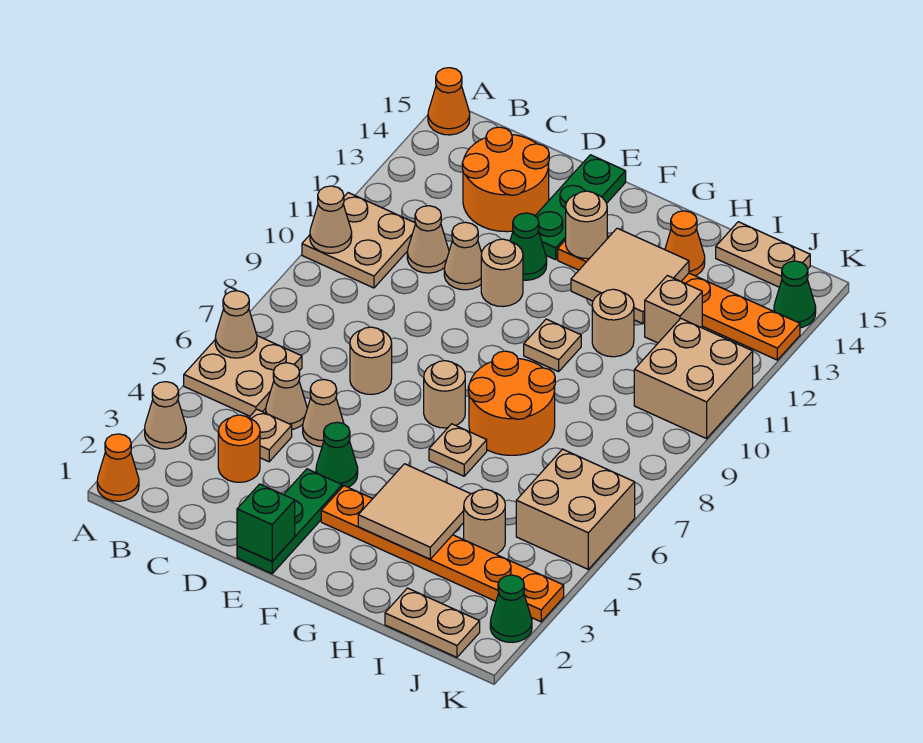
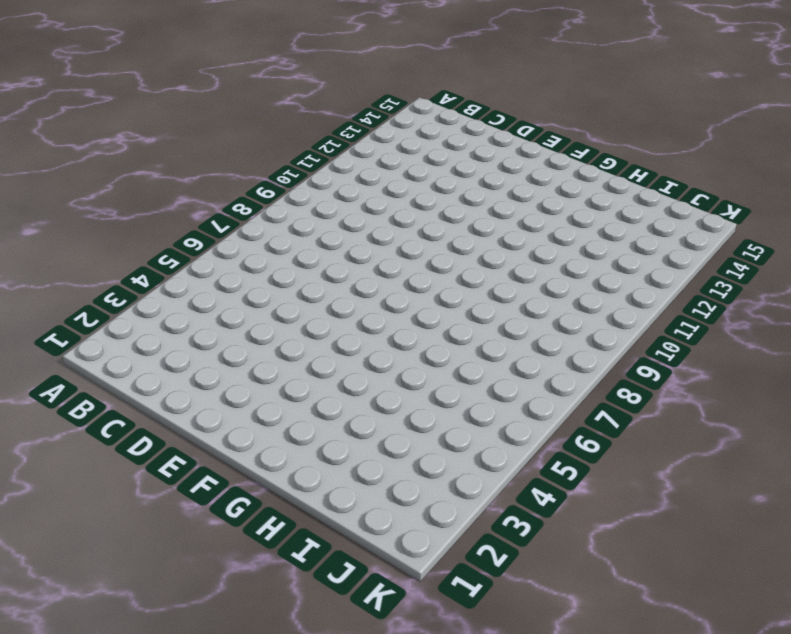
none -> orange 1x1 cone [97,434,139,501]
none -> tan 1x1 cone [145,382,186,449]
none -> tan 2x2 plate [184,336,302,416]
none -> tan 2x2 plate [302,193,416,288]

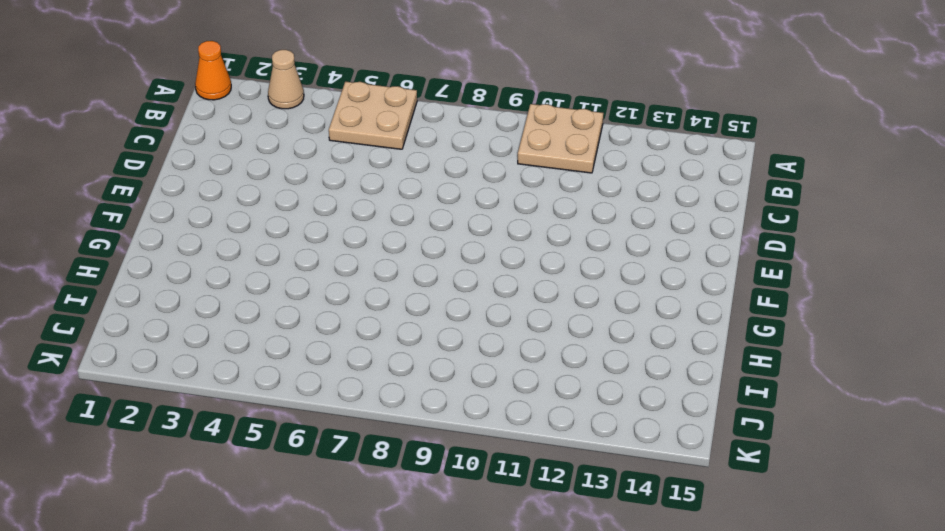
none -> orange 1x1 cone [428,68,470,135]
none -> orange 1x1 round brick [218,415,260,482]
none -> tan 1x1 plate [249,409,292,462]
none -> tan 1x1 cone [266,363,307,429]

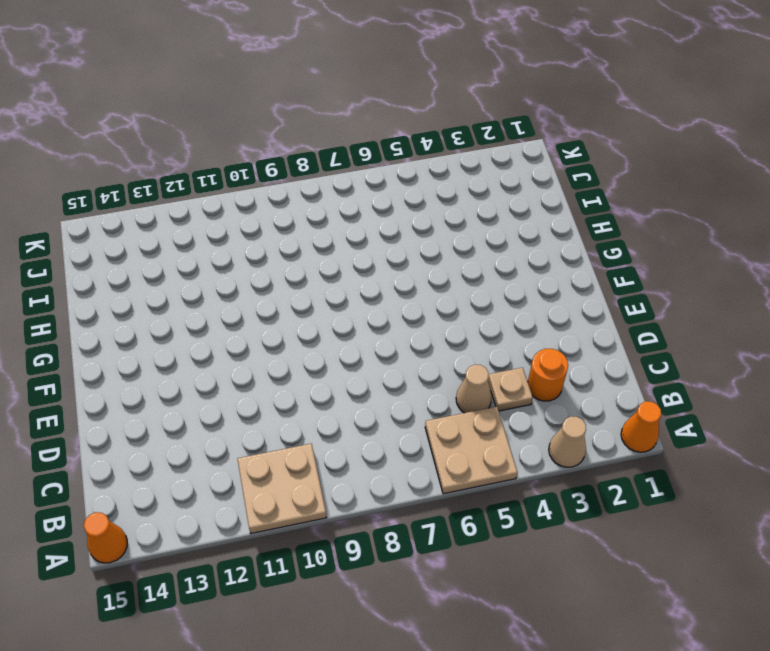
none -> tan 1x1 cone [407,206,449,273]
none -> orange 2x2 round brick [462,127,549,232]
none -> tan 1x1 cone [303,380,344,447]
none -> tan 1x1 round brick [350,327,392,394]

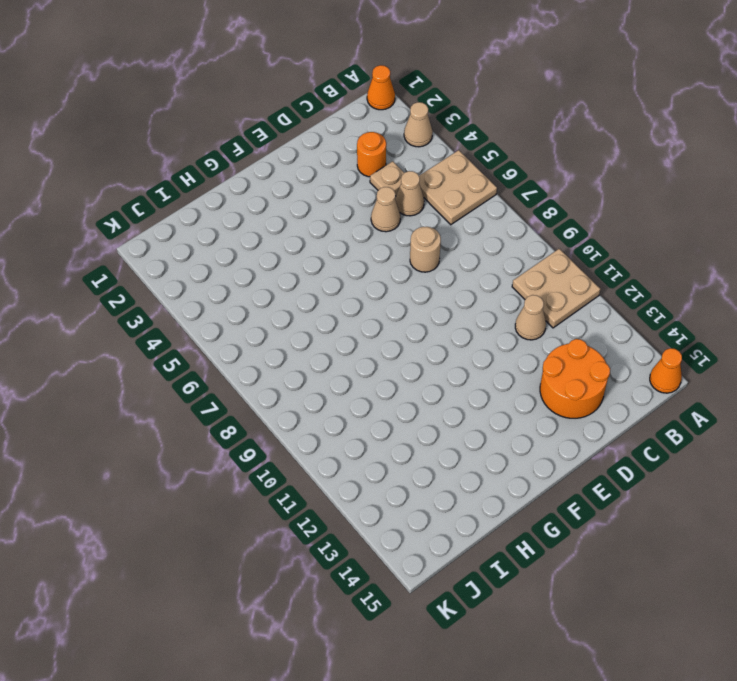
none -> tan 1x1 cone [444,222,482,290]
none -> green 1x3 plate [237,469,342,574]
none -> green 1x1 cone [316,422,358,487]
none -> tan 1x1 round brick [481,239,523,307]

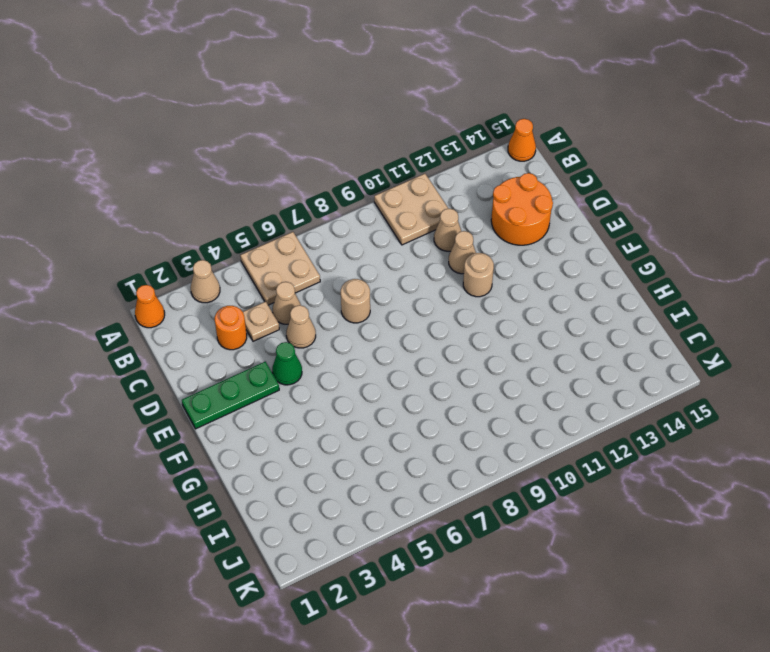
none -> green 1x1 cone [510,213,547,280]
none -> green 1x3 plate [535,155,626,260]
none -> orange 1x6 plate [321,486,564,622]
none -> tan 1x1 round brick [424,361,465,428]

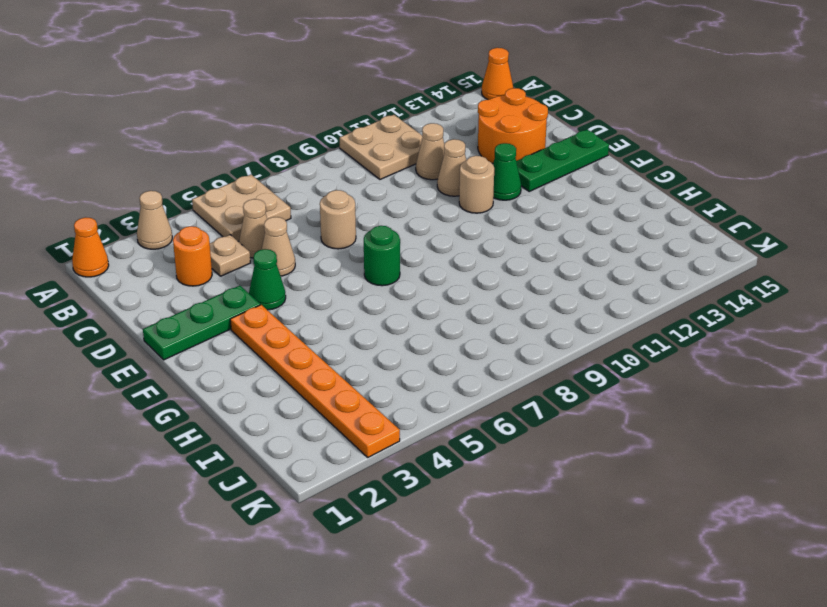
green 1x1 round brick [364,226,400,286] -> tan 1x1 round brick [424,361,465,428]
none -> orange 1x6 plate [558,236,800,360]
none -> tan 1x1 plate [429,424,487,476]
none -> orange 2x2 round brick [468,351,555,455]
none -> tan 1x1 plate [524,319,581,372]

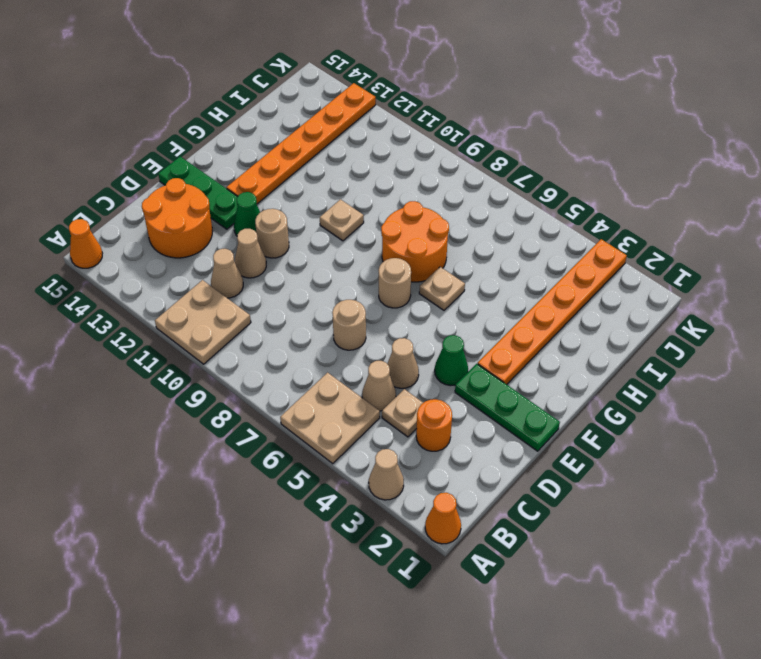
none -> tan 1x1 round brick [592,289,634,357]
none -> orange 1x1 cone [665,211,705,276]
none -> tan 1x2 plate [385,588,480,657]
none -> tan 1x1 round brick [464,489,505,554]

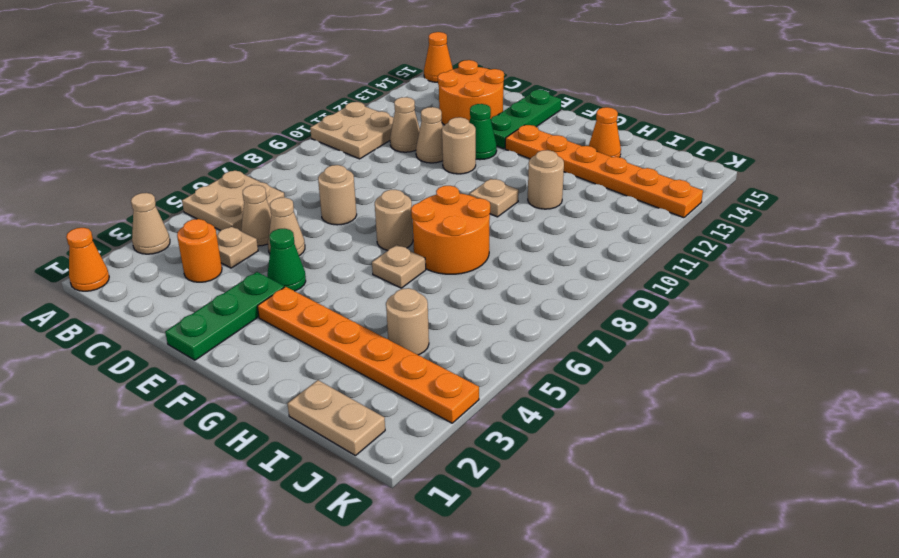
none -> tan 1x1 brick [645,275,702,343]
none -> tan 1x2 plate [716,222,810,287]
none -> tan 2x2 brick [516,449,635,569]
none -> tan 2x2 brick [634,318,753,439]

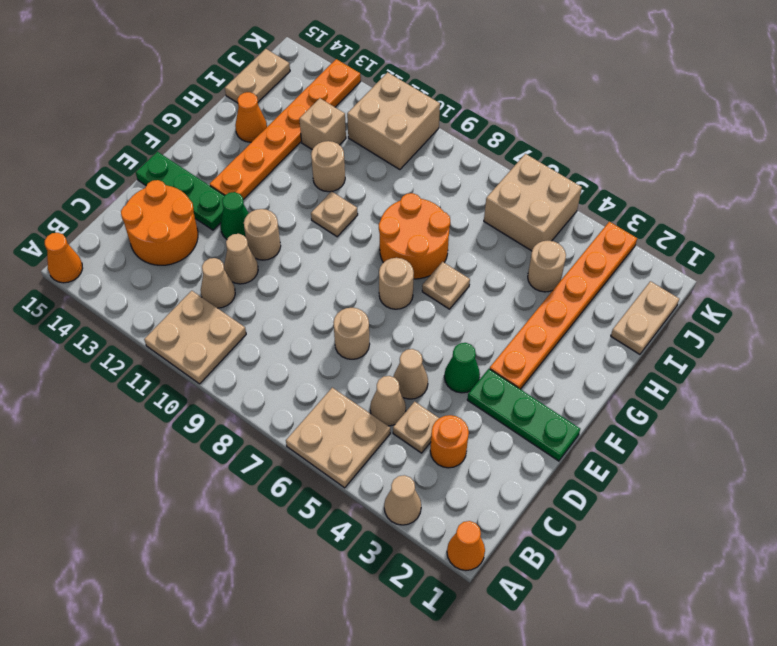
none -> green 1x1 cone [490,575,532,642]
none -> green 1x1 cone [774,261,816,328]
none -> tan 1x1 cone [215,291,257,358]
none -> tan 1x1 cone [310,186,352,253]

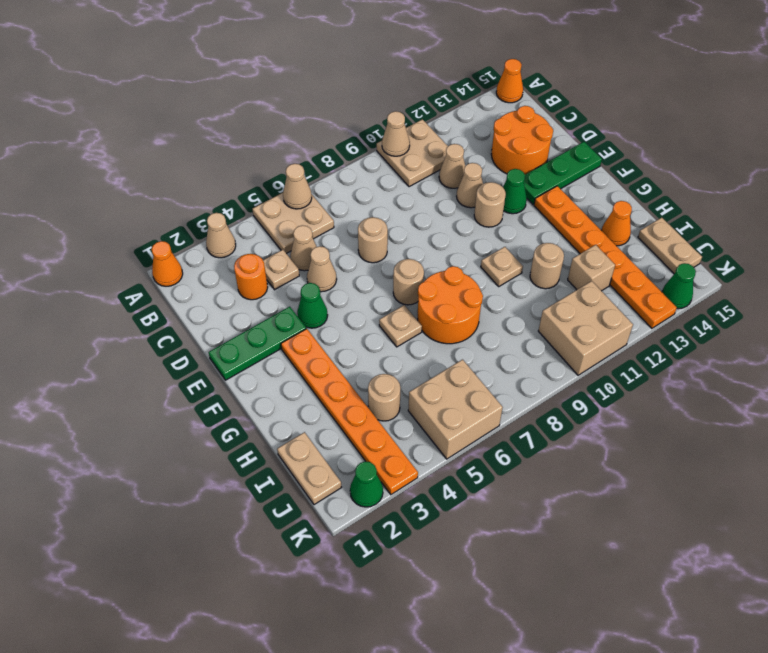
none -> green 1x1 brick [237,484,295,561]
none -> tan 1x1 round brick [566,191,607,259]
none -> tan 2x2 tile [358,464,470,559]
none -> tan 2x2 tile [571,228,689,324]

